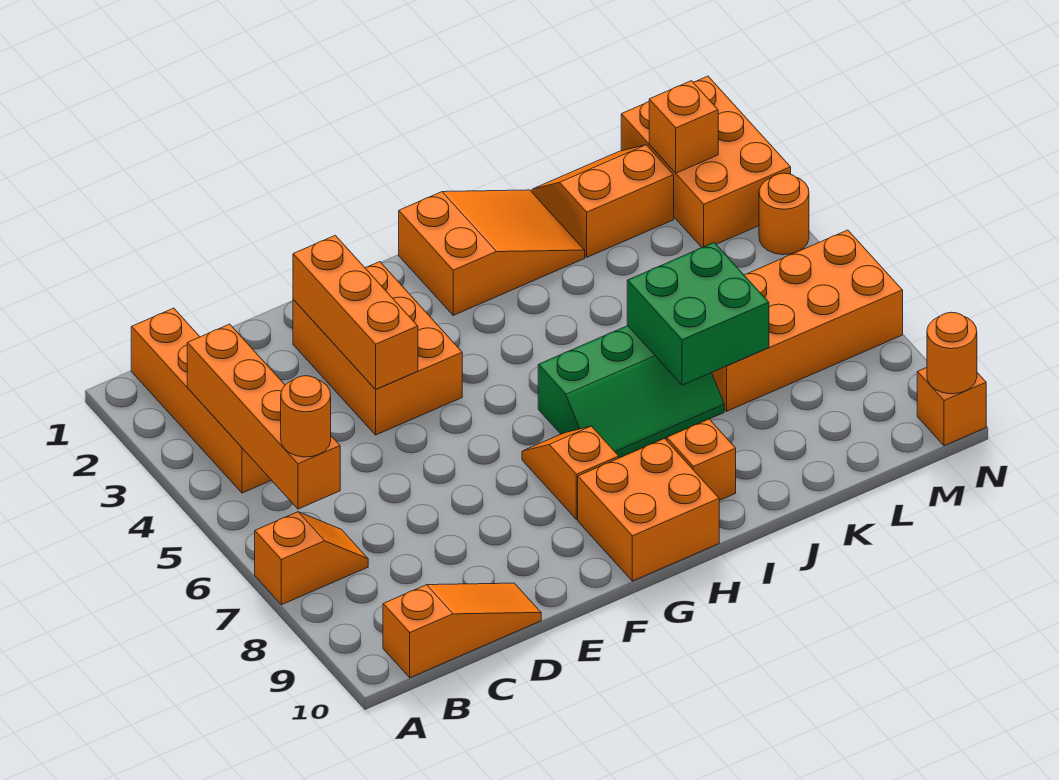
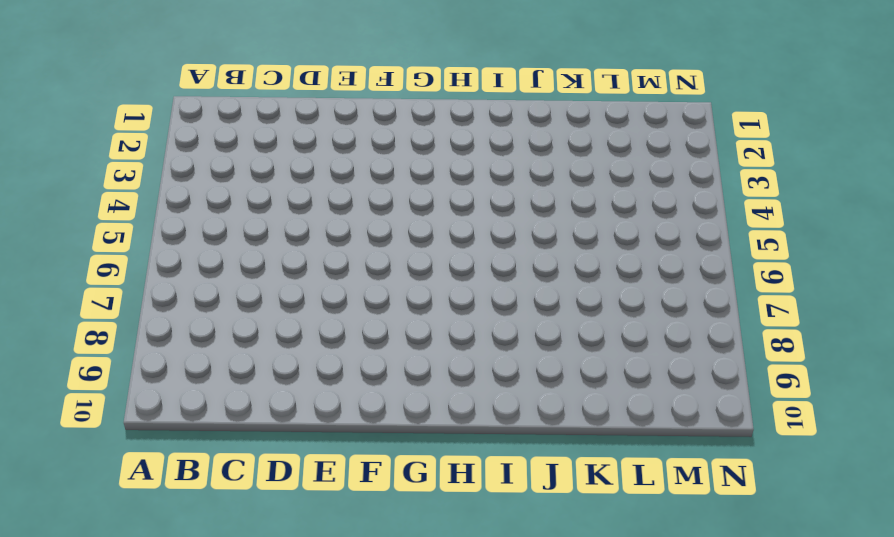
none -> orange 1x2 slope [255,512,368,605]
none -> orange 1x4 brick [131,308,271,493]
none -> orange 1x3 slope [383,583,541,678]

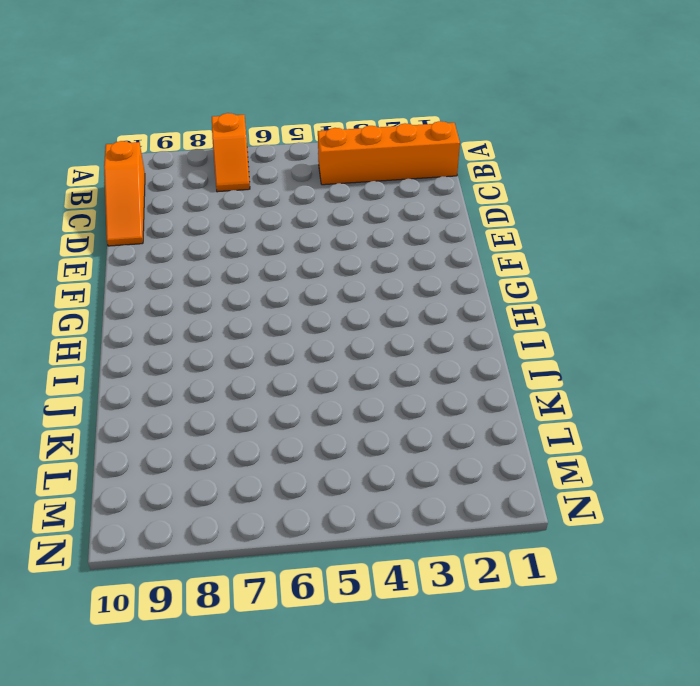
none -> orange 2x3 brick [293,262,462,435]
none -> orange 1x2 slope [522,426,619,520]
none -> orange 2x2 brick [578,438,719,581]

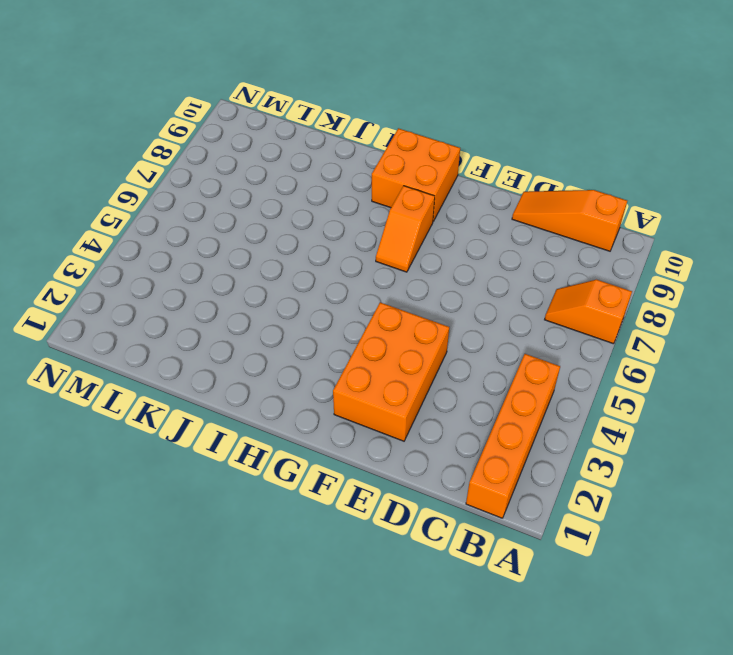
none -> orange 2x3 slope [399,190,585,315]
none -> green 2x3 slope [538,326,724,458]
none -> orange 1x1 brick [667,419,736,501]

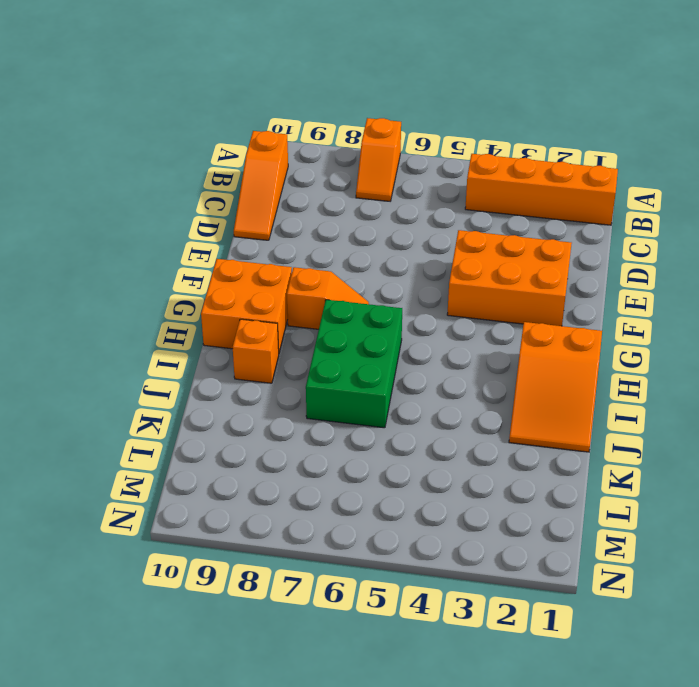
green 2x3 brick [306,300,402,428] -> green 2x3 slope [538,326,724,458]
none -> orange 2x2 slope [532,145,674,257]
none -> orange 2x4 brick [712,230,903,411]
none -> orange 2x3 brick [621,76,791,248]

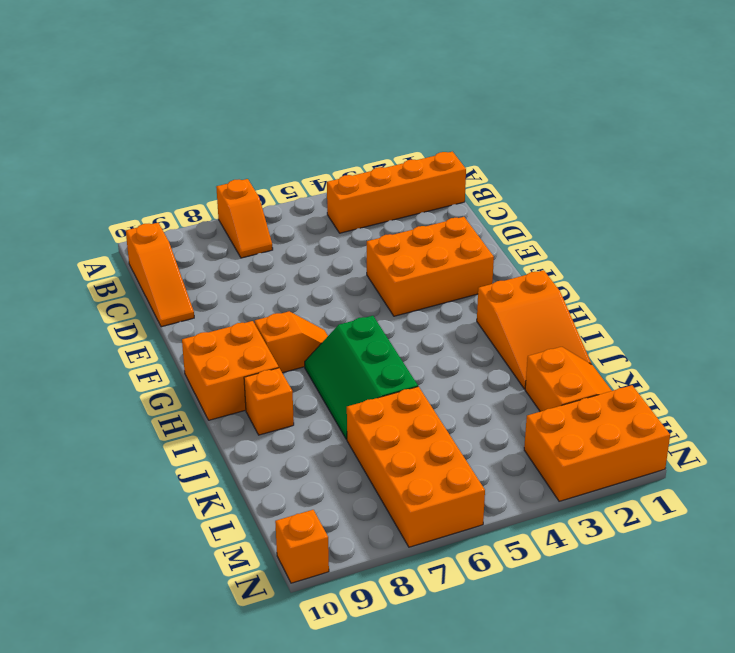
none -> orange 1x1 round brick [759,173,809,255]
none -> orange 1x4 brick [187,324,340,509]
none -> orange 1x3 brick [293,235,418,390]

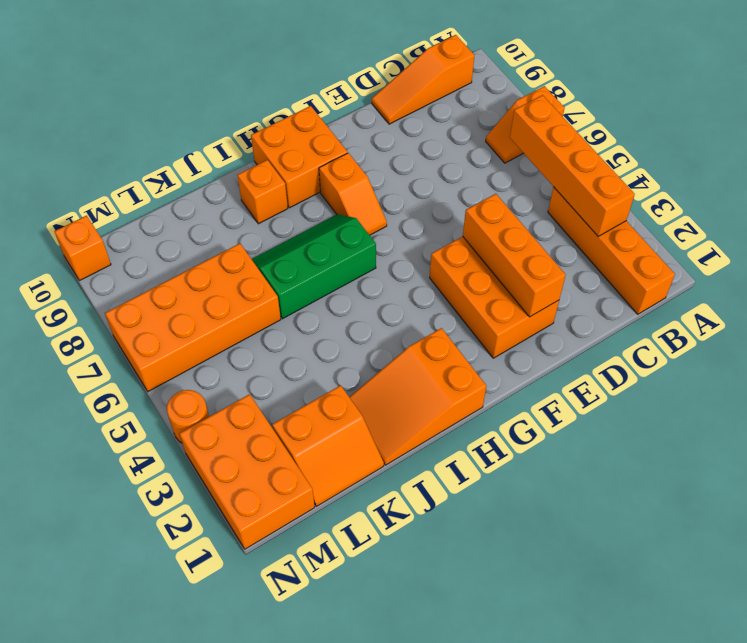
none -> green 2x2 brick [627,243,769,385]
none -> orange 1x1 brick [649,81,718,173]
none -> orange 1x1 round brick [927,312,977,394]

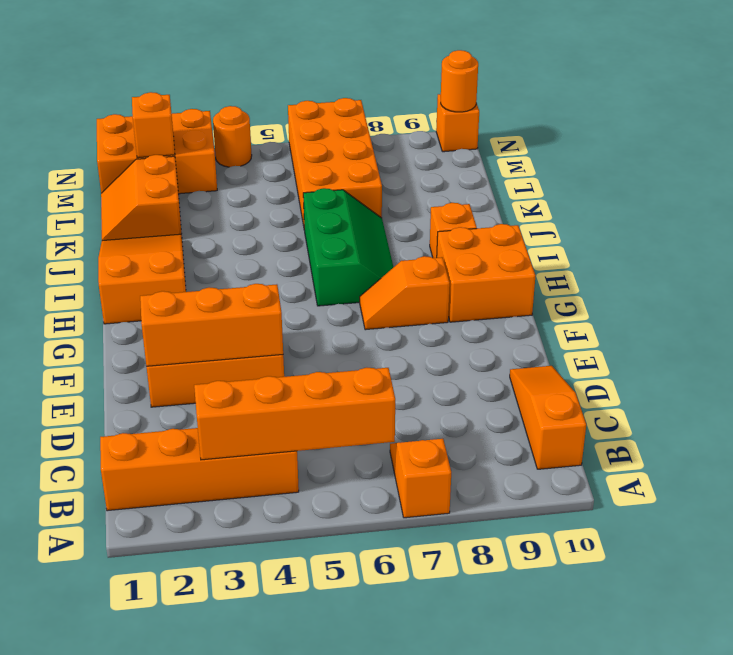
none -> green 2x2 brick [627,243,769,385]
none -> orange 1x1 round brick [281,376,331,457]

